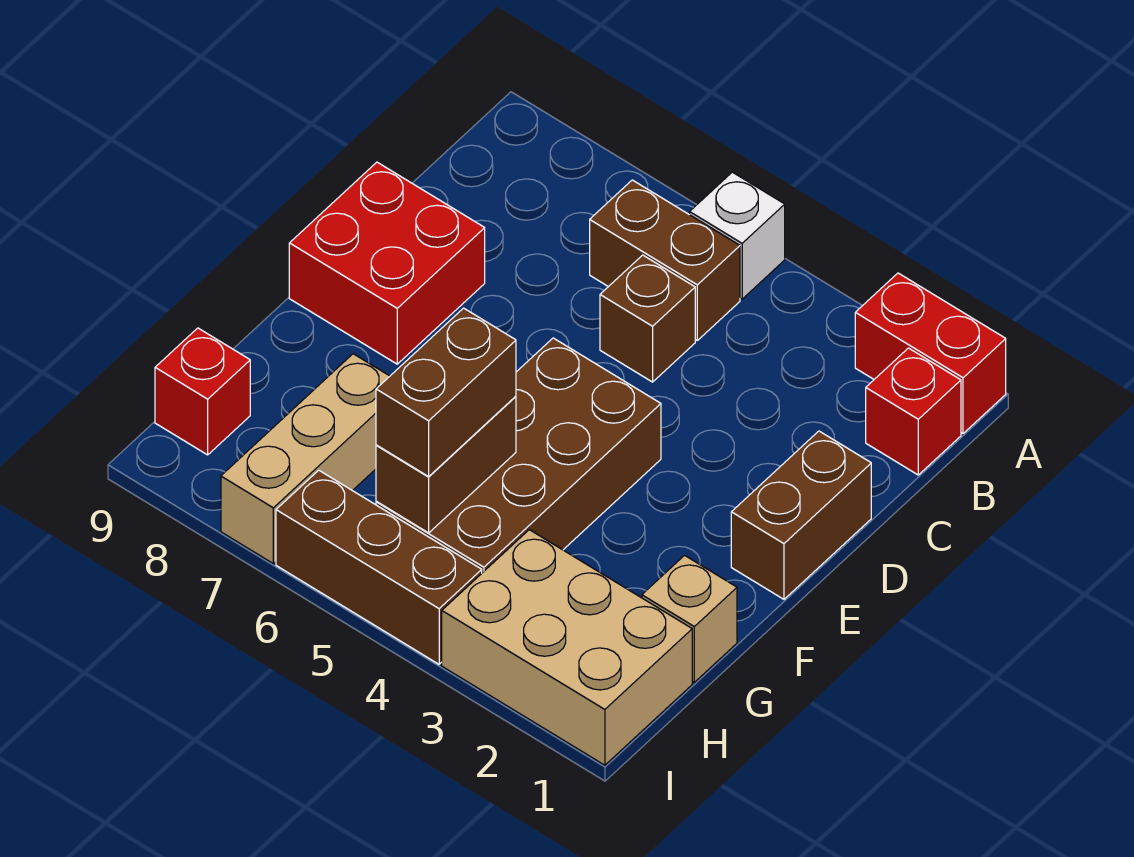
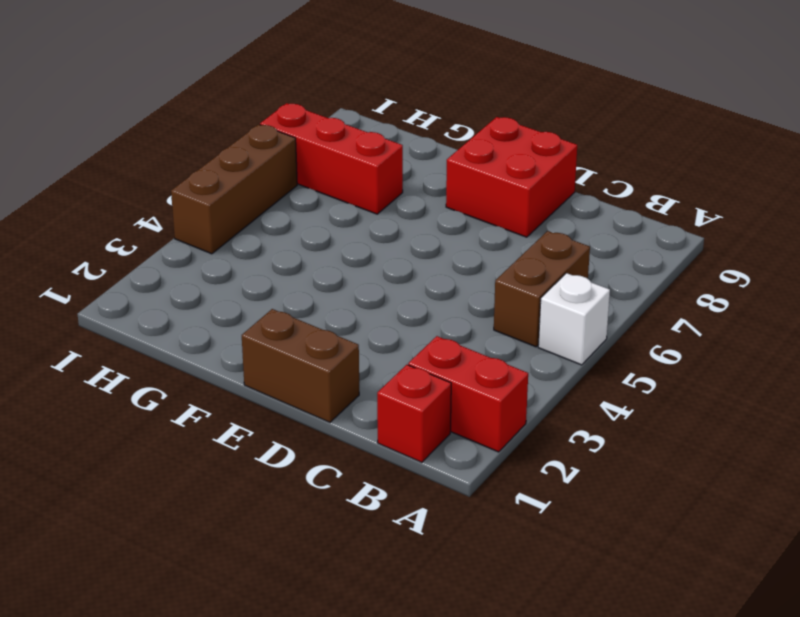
red 1x2 brick [408,336,528,452] -> red 1x2 brick turned to [855,273,1006,433]
red 1x3 brick [260,103,403,214] -> tan 1x3 brick [221,354,390,563]
none -> brown 1x1 brick [600,255,695,382]
none -> brown 2x4 brick [376,338,661,573]
none -> tan 1x1 brick [642,555,737,682]

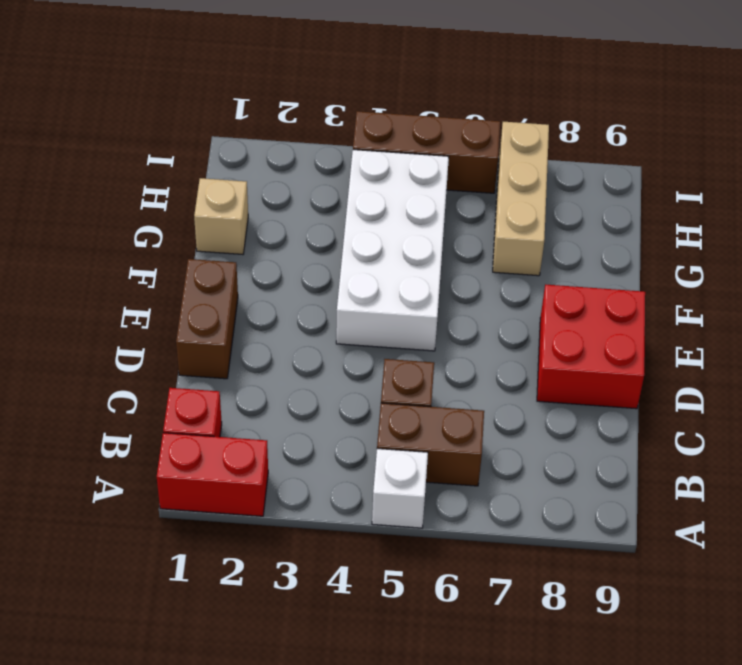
white 2x4 brick [336,150,449,351] -> brown 2x4 brick [376,338,661,573]
none -> tan 2x3 brick [442,530,692,765]
none -> red 1x1 brick [155,328,250,455]
none -> brown 1x2 brick [376,396,516,533]

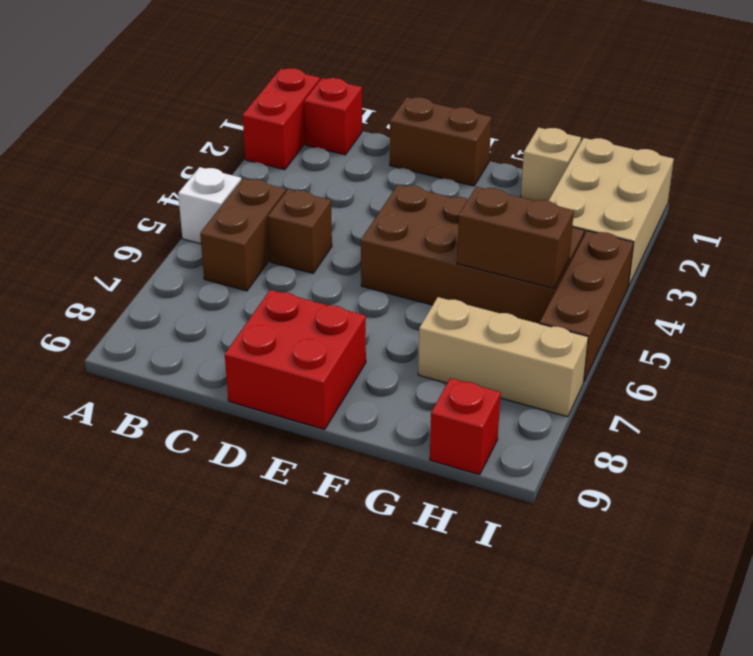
none -> brown 1x2 brick [376,308,516,476]

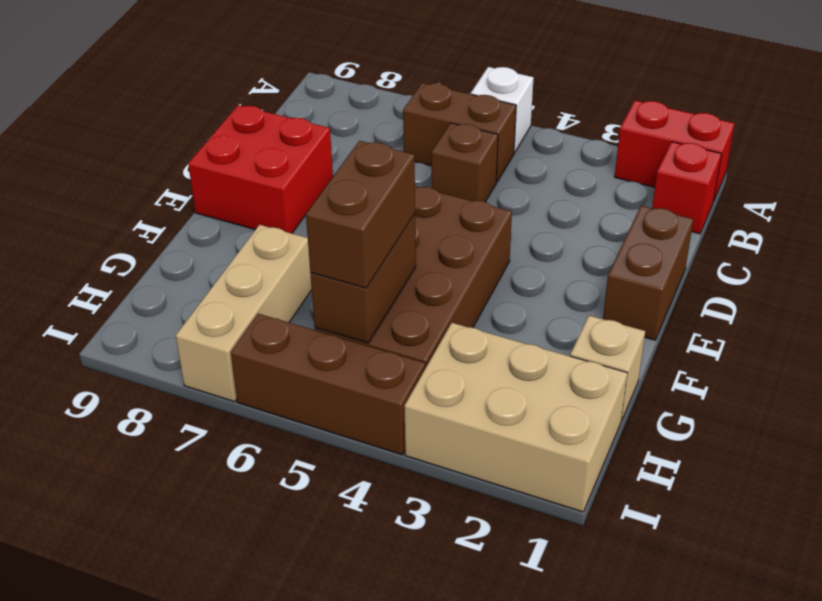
none -> red 1x1 brick [155,328,250,455]

